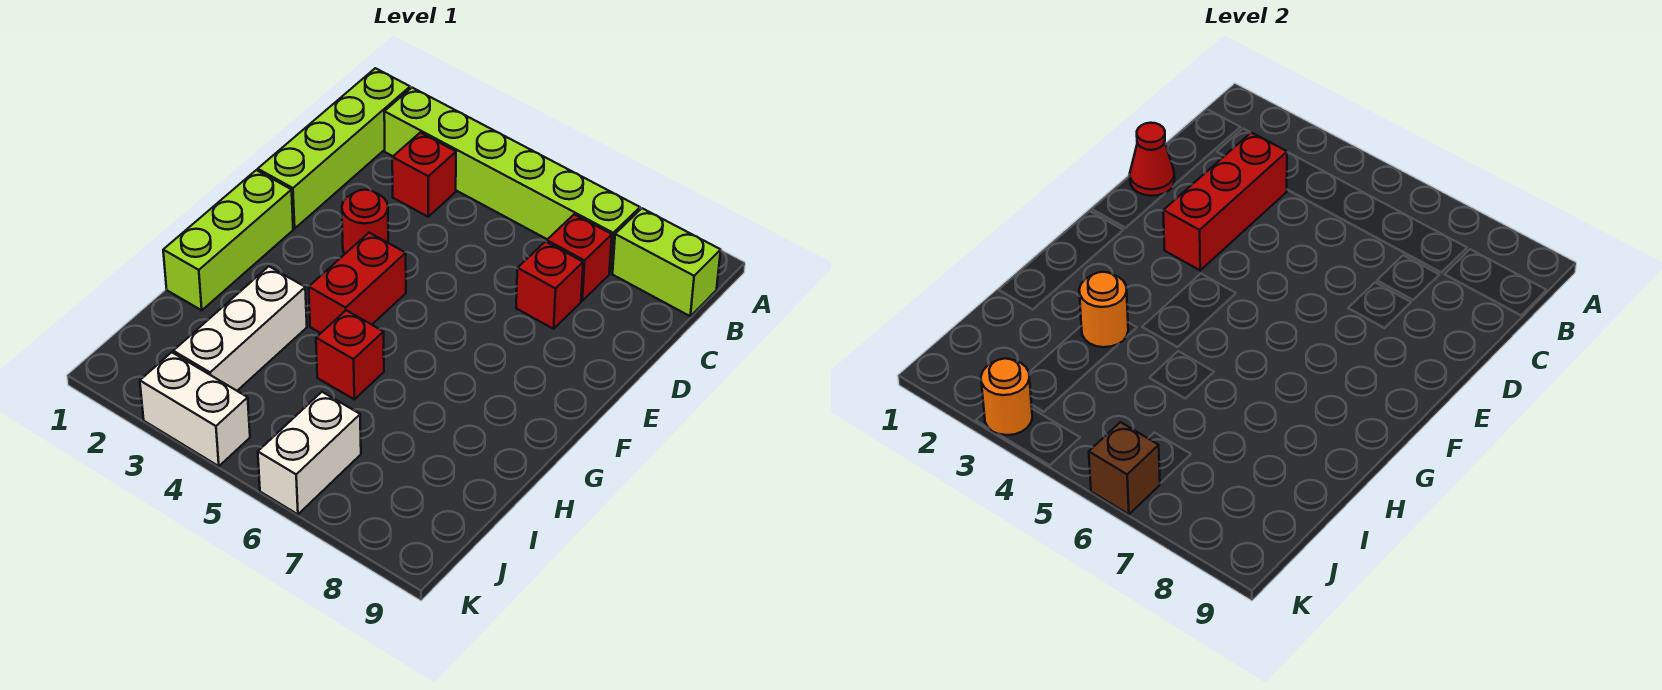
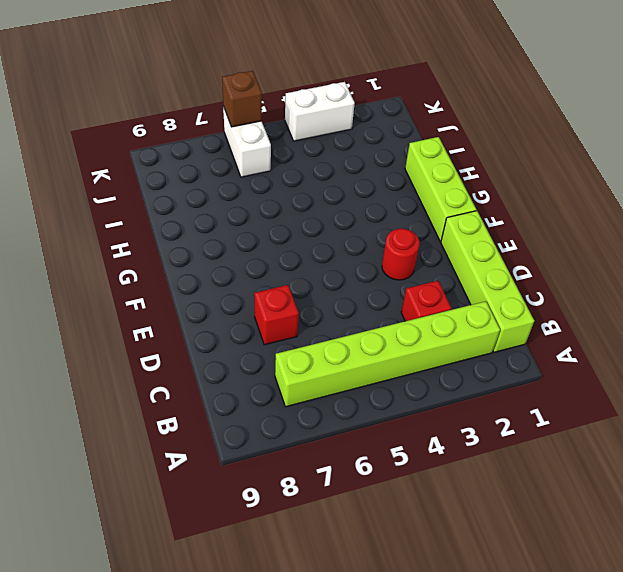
none -> lime 1x2 brick [613,208,721,316]
none -> red 1x1 brick [547,214,612,301]
none -> red 1x2 brick [309,233,406,333]

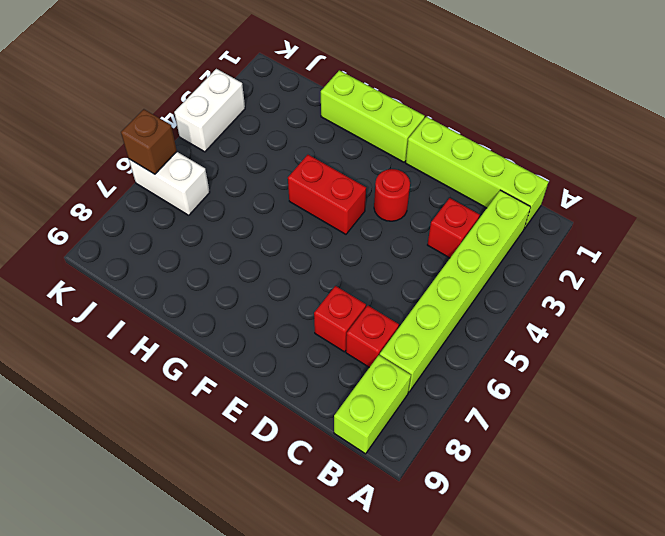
none -> white 1x3 brick [173,267,307,391]
none -> red 1x1 brick [316,310,384,399]
none -> red 1x3 brick [1163,132,1287,270]

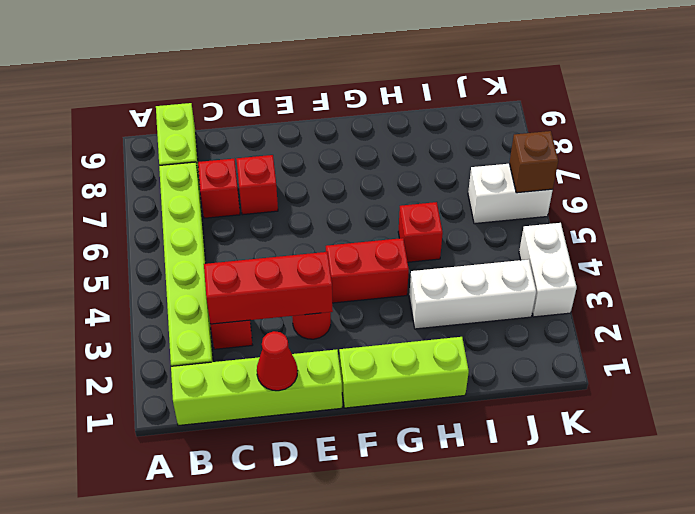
none -> orange 1x1 round brick [1079,272,1128,347]
none -> orange 1x1 round brick [981,359,1032,435]

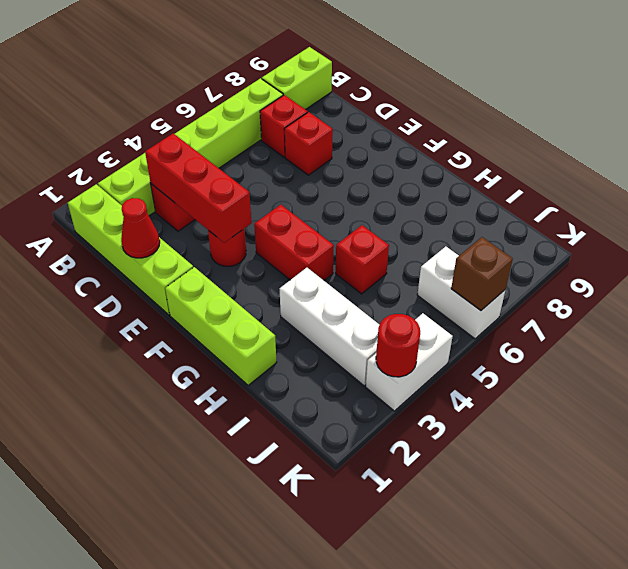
red 1x1 round brick [376,314,420,377] -> orange 1x1 round brick [981,359,1032,435]
none -> orange 1x1 round brick [1079,272,1128,347]

